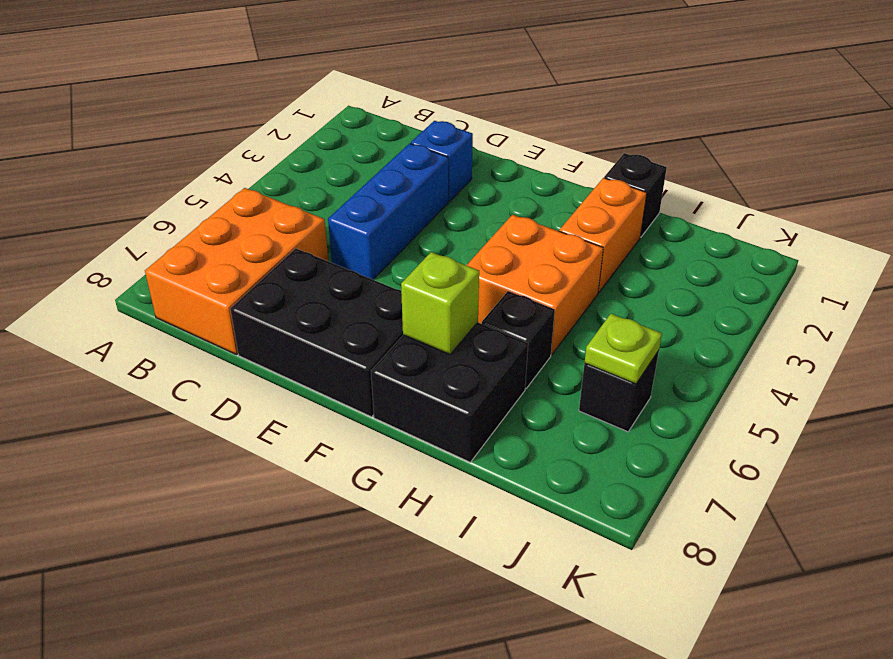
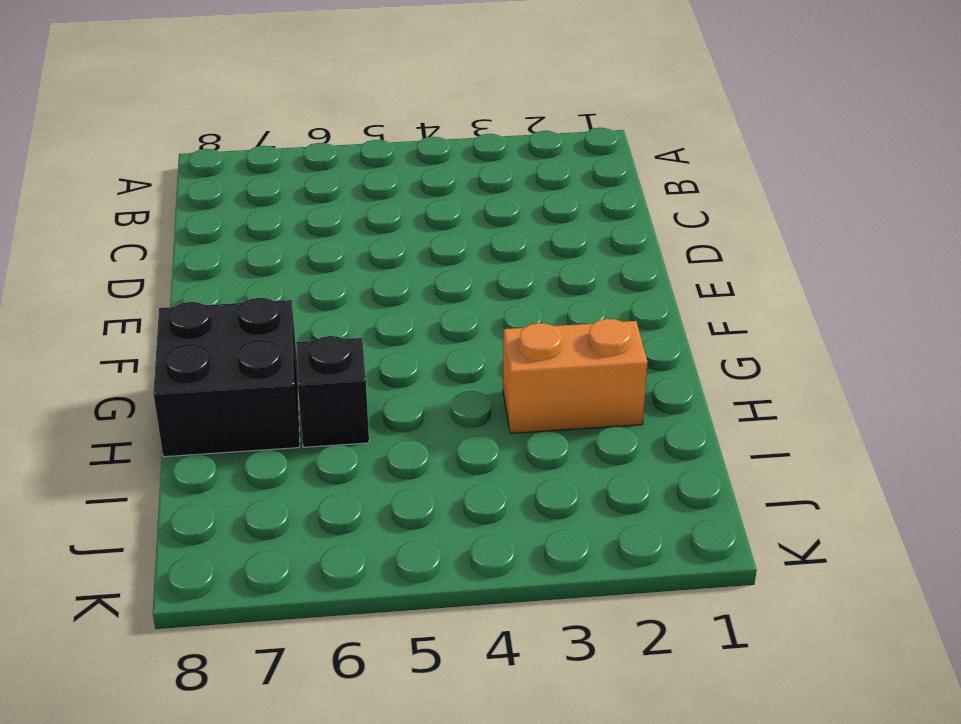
none -> orange 2x3 brick [145,188,328,355]
none -> blue 1x1 brick [411,121,473,202]
none -> blue 1x3 brick [328,144,448,279]

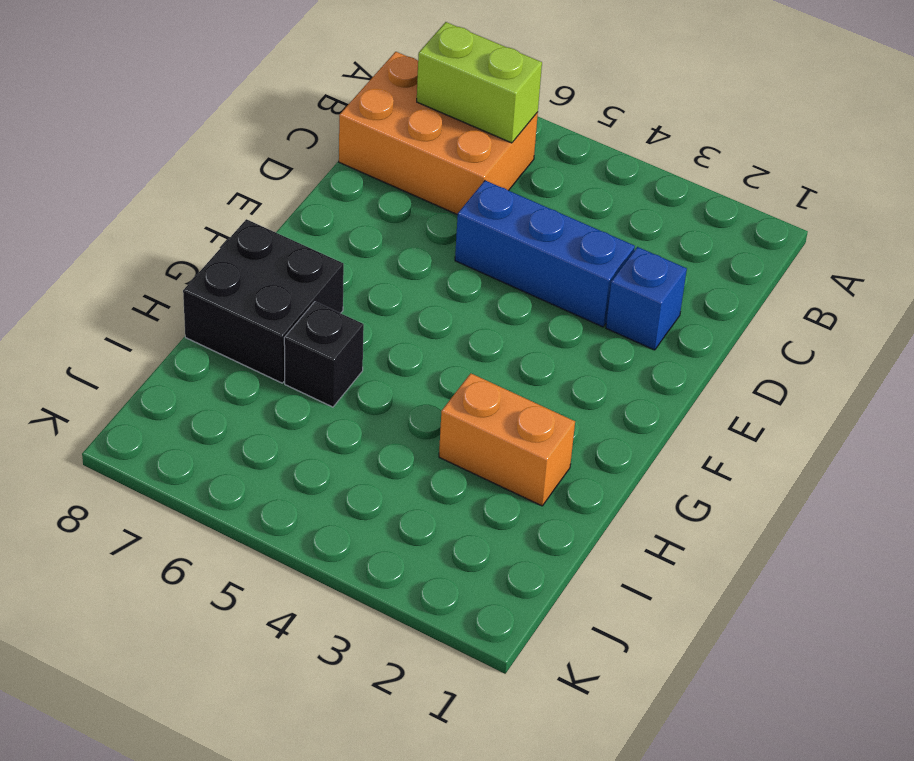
lime 1x2 brick [417,22,542,143] -> none
none -> black 2x3 brick [231,248,403,417]
none -> orange 2x2 brick [466,215,603,355]
none -> black 1x1 brick [604,153,667,237]

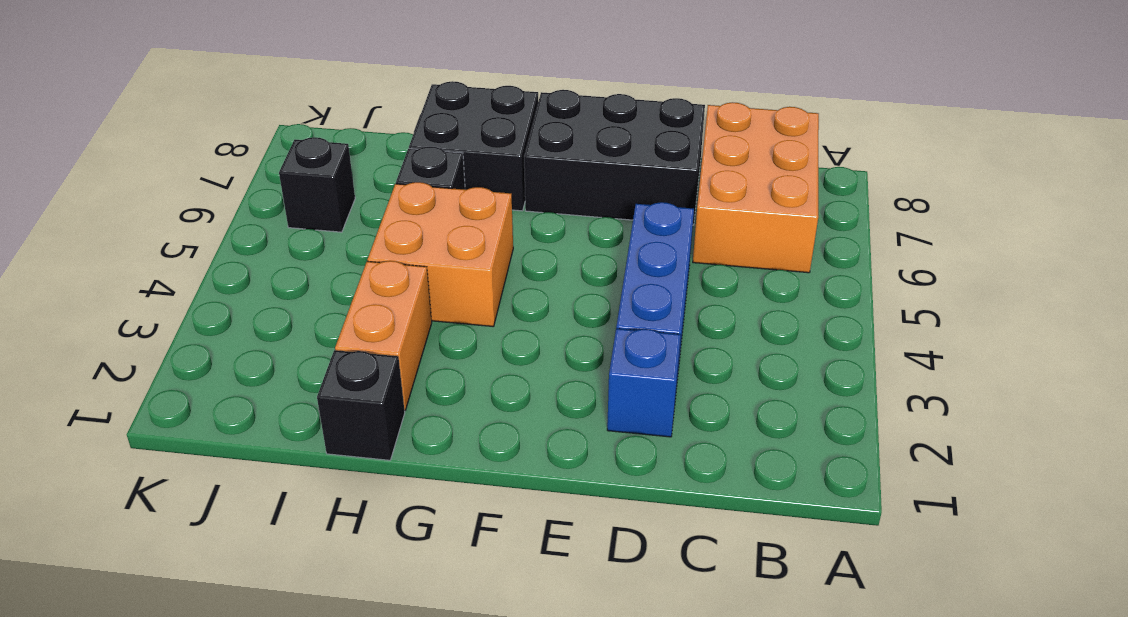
none -> lime 1x1 brick [401,252,479,355]
none -> lime 1x1 plate [584,314,662,384]

